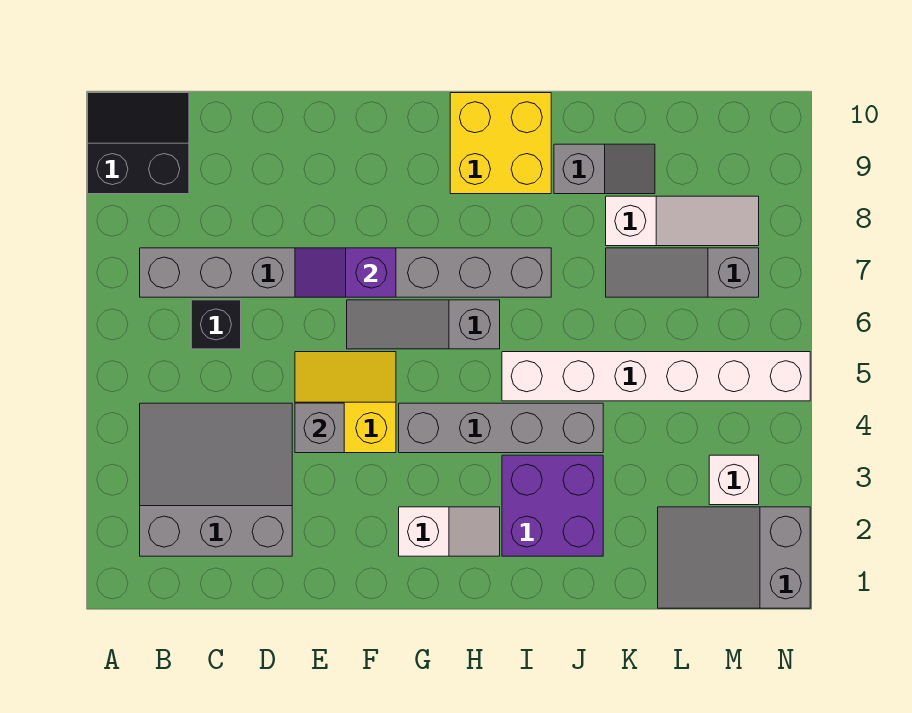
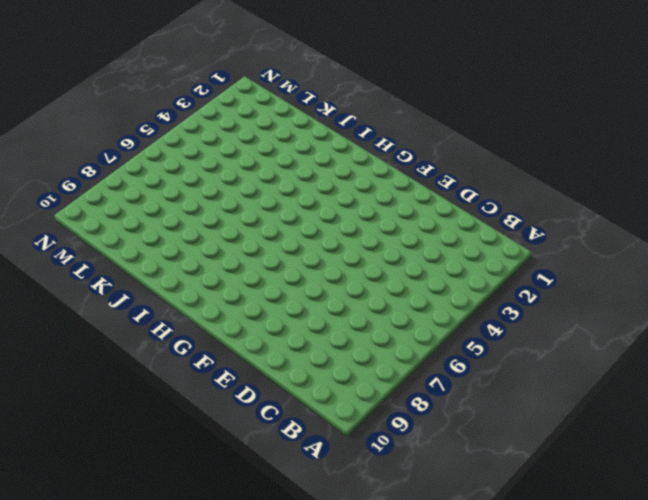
none -> black 2x2 slope [88,93,189,194]
none -> grey 3x3 slope [140,403,292,556]
none -> grey 1x8 brick [140,248,551,297]

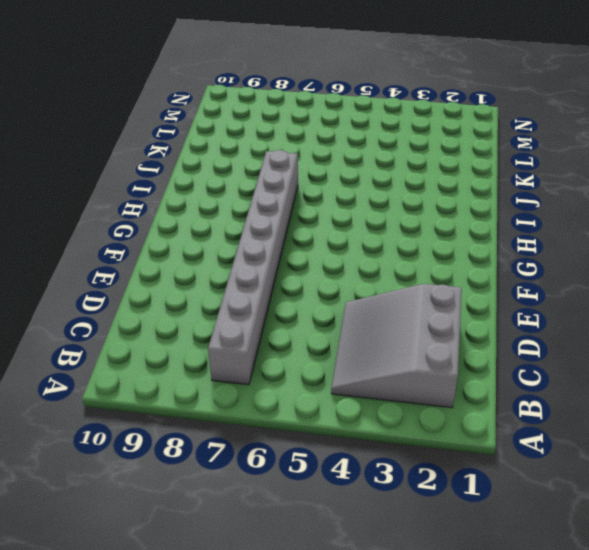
none -> black 2x2 slope [88,93,189,194]
none -> black 1x1 brick [191,300,241,349]
none -> yellow 2x2 slope [295,352,396,453]

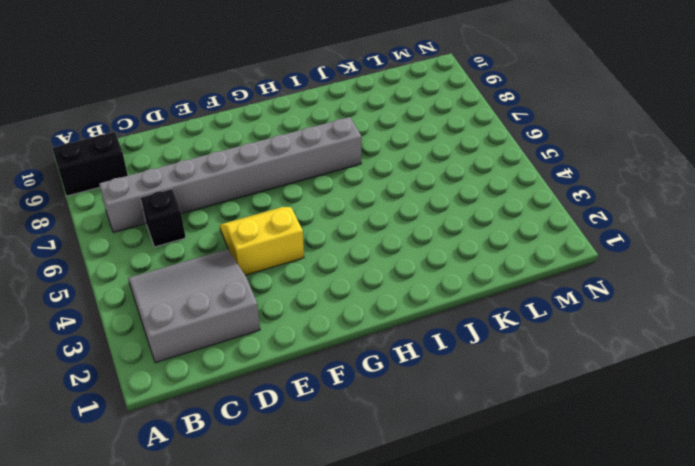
none -> grey 1x3 slope [347,300,500,349]
none -> white 1x2 slope [399,507,500,556]
none -> grey 1x4 brick [399,403,603,453]

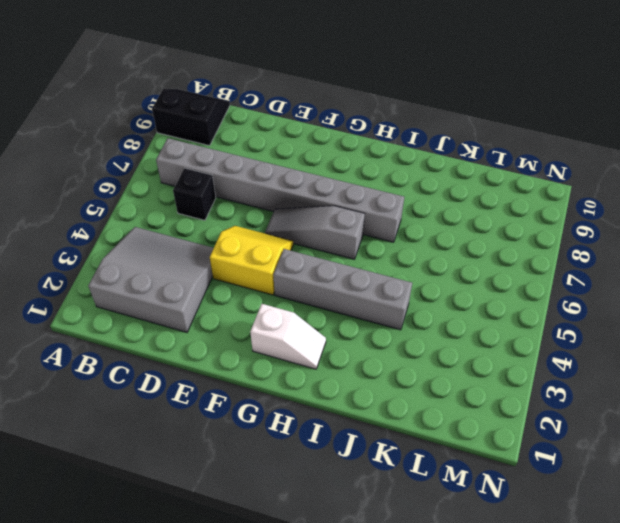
none -> yellow 2x2 brick [450,93,551,194]
none -> purple 2x2 brick [502,455,603,556]
none -> white 1x6 brick [502,352,810,401]

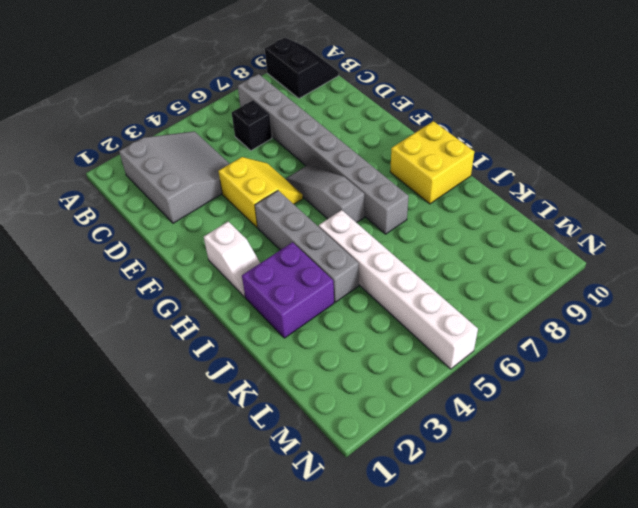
none -> grey 1x2 slope [554,144,655,194]
none -> grey 1x3 slope [606,248,759,297]
none -> white 1x3 slope [606,196,759,246]

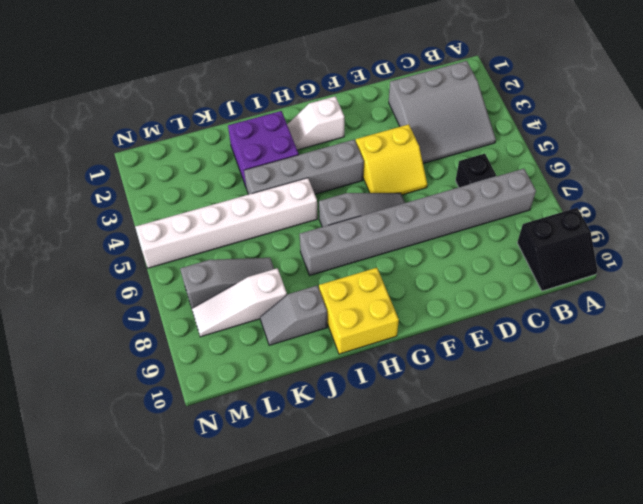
none -> grey 2x3 slope [658,507,810,608]
none -> white 1x1 brick [709,455,759,505]
none -> grey 1x1 brick [295,403,344,453]

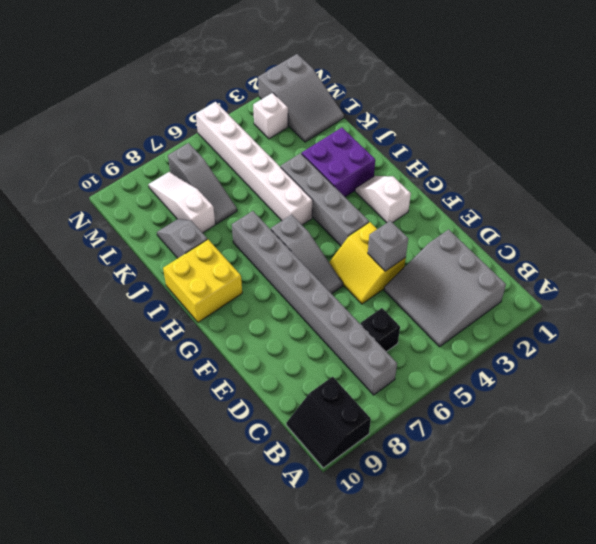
none -> purple 1x2 slope [295,248,396,297]

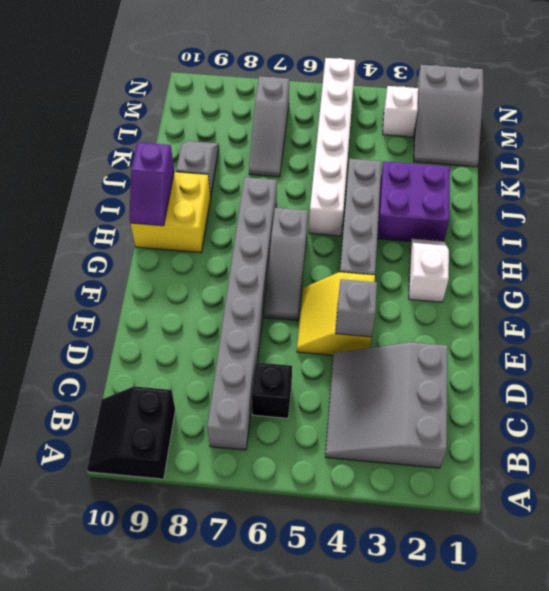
purple 1x2 slope [130,142,174,226] -> purple 1x2 slope moved to [295,248,396,297]
none -> white 1x3 slope [606,196,759,246]

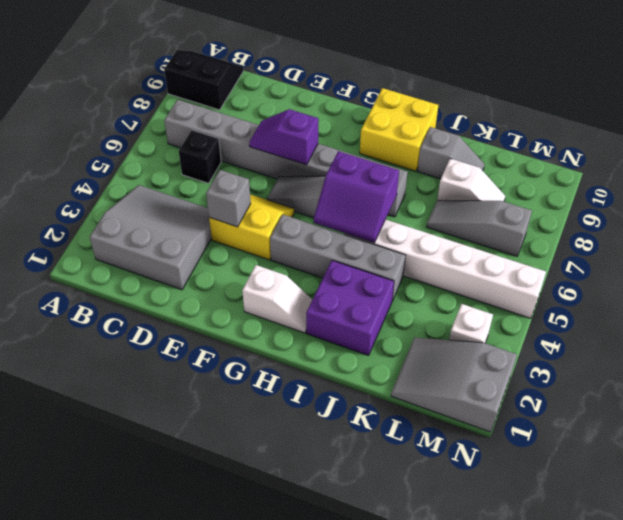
purple 2x2 slope [314,151,399,243] -> none
white 1x2 slope [437,159,505,201] -> white 1x3 slope [606,196,759,246]

